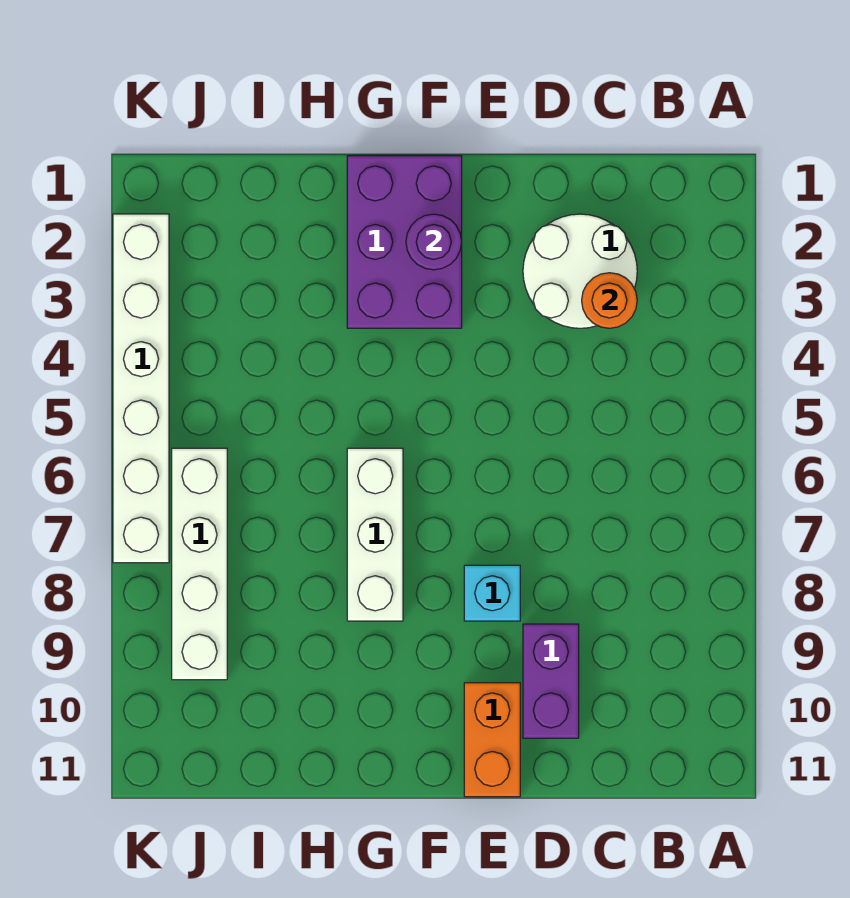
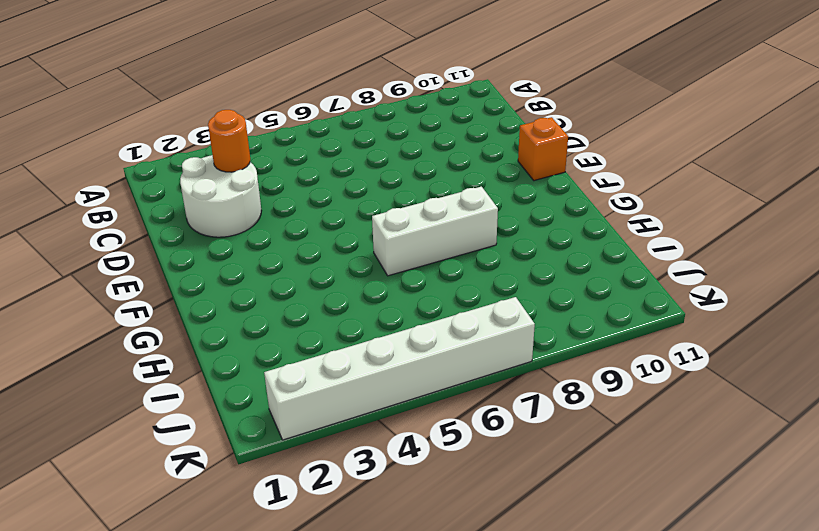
orange 1x1 brick [518,117,568,181] -> orange 1x2 brick [464,683,520,797]
none -> purple 1x2 brick [523,624,579,738]
none -> cyan 1x1 brick [464,565,520,621]

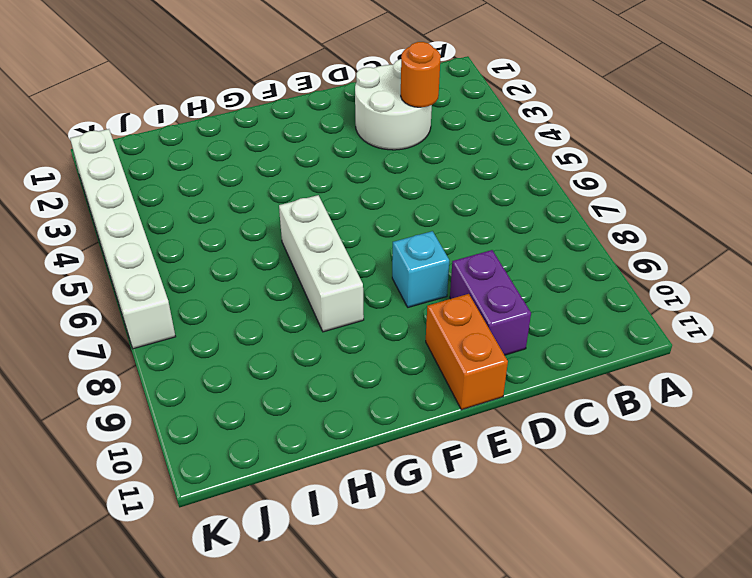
none -> purple 2x3 brick [347,156,462,328]
none -> white 1x4 brick [172,448,227,680]

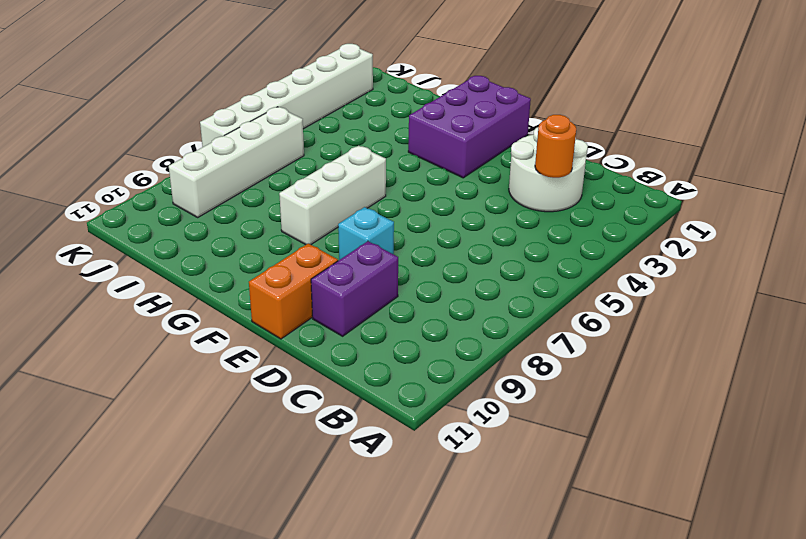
none -> purple 1x1 round brick [406,214,462,270]

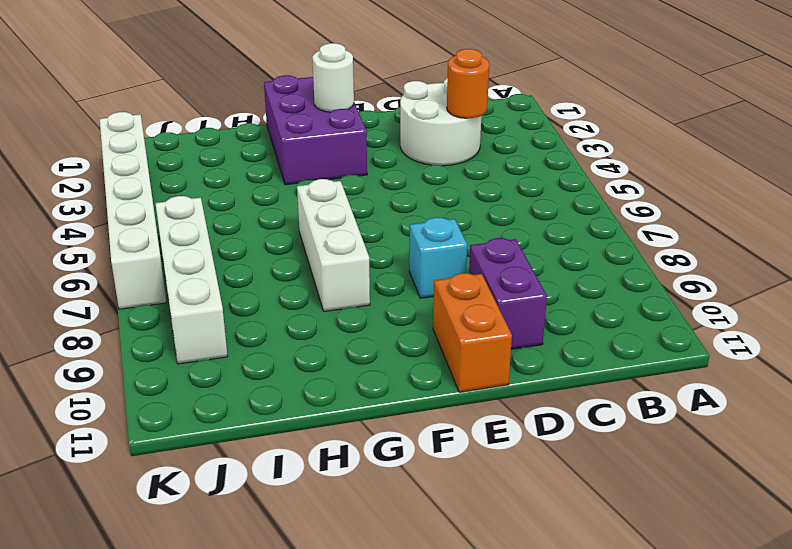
white 1x1 round brick [312,43,354,112] -> purple 1x1 round brick [406,214,462,270]

